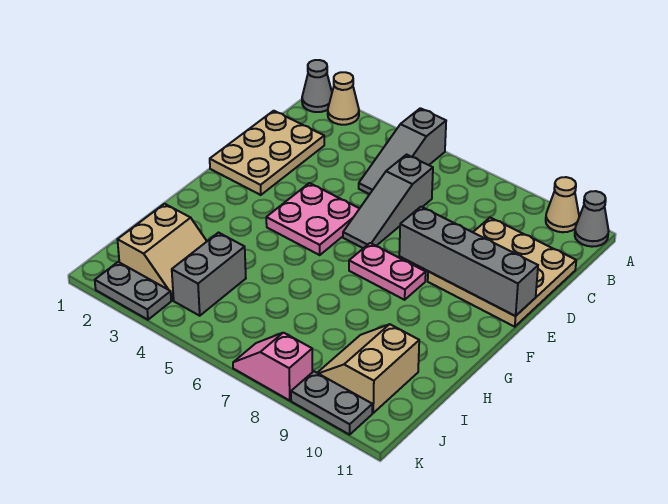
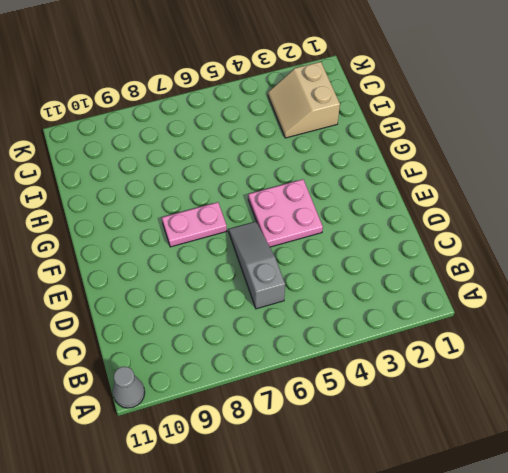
none -> grey 1x1 cone [302,60,332,112]
none -> tan 1x1 cone [328,72,359,125]
none -> grey 1x3 slope [359,108,446,194]

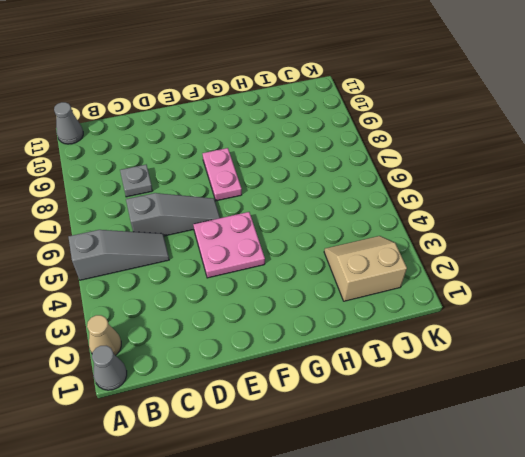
grey 1x1 plate [120,165,153,197] -> none
none -> tan 1x1 cone [546,177,579,232]
none -> tan 2x3 plate [210,111,324,195]
none -> tan 3x3 plate [428,218,576,327]

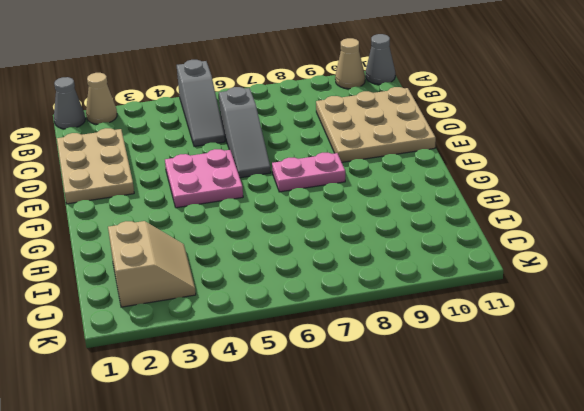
none -> grey 1x2 brick [172,233,246,316]
none -> tan 2x2 slope [318,324,419,413]
none -> grey 1x2 plate [95,262,171,320]

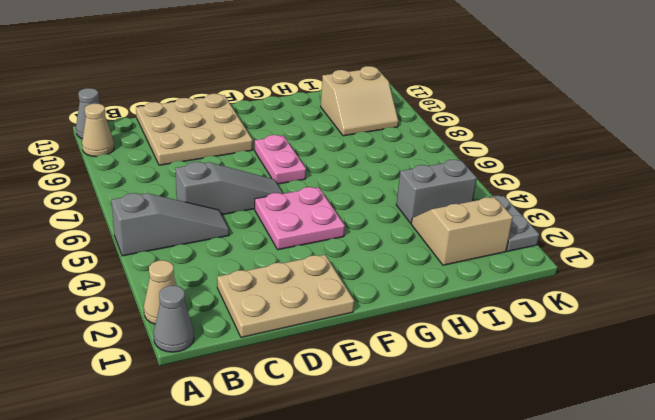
none -> pink 1x2 slope [233,333,312,400]
none -> grey 1x2 plate [291,371,372,435]
none -> grey 1x4 brick [399,207,538,316]

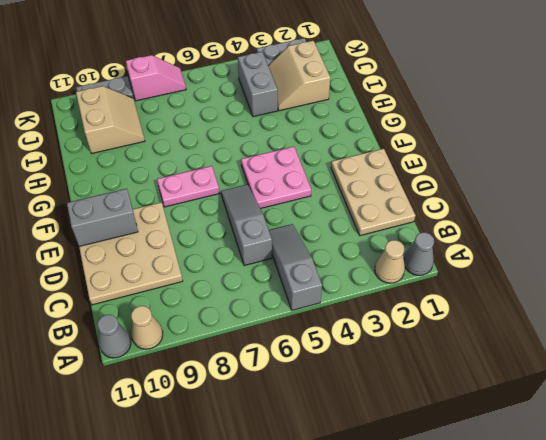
grey 1x2 brick [67,189,138,246] -> grey 1x4 brick [399,207,538,316]

